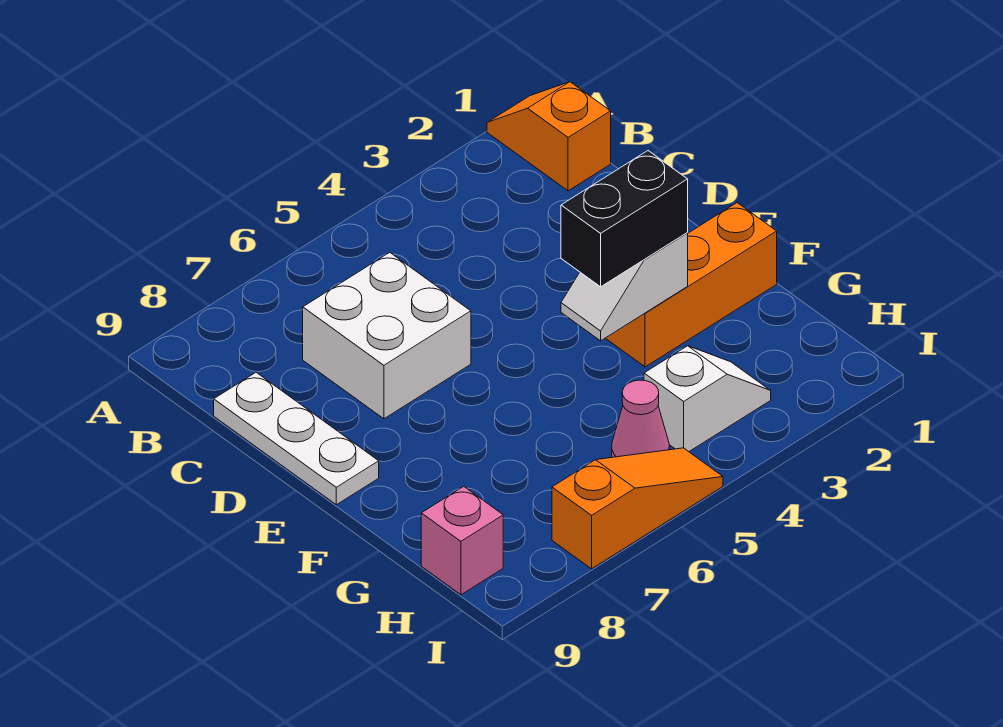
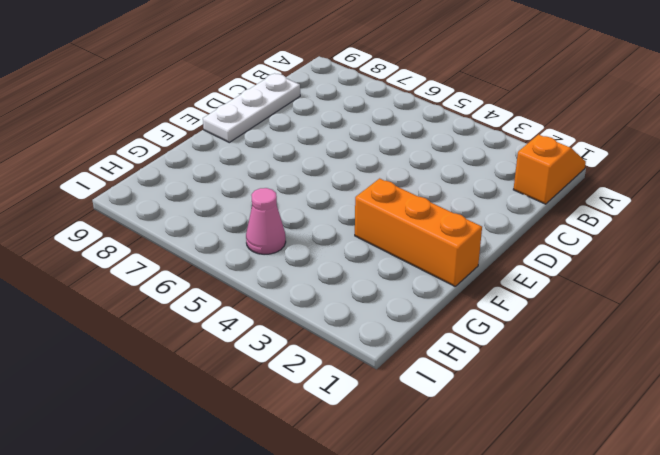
none -> white 2x2 brick [303,252,471,419]
none -> white 1x2 slope [644,346,771,452]

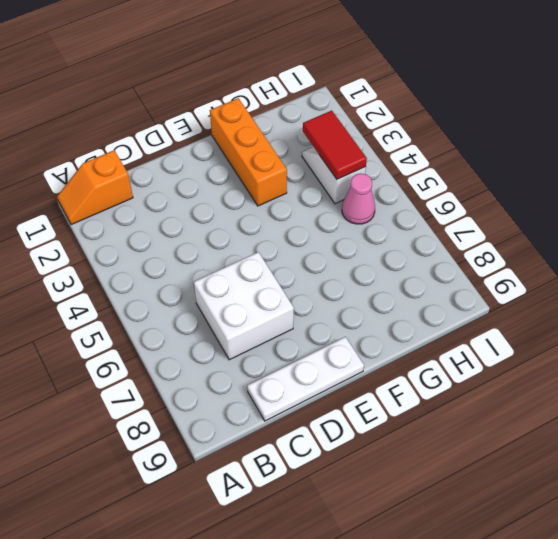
red 1x2 tile [303,111,367,179] -> none
none -> pink 1x1 brick [421,486,503,595]
none -> orange 1x3 slope [552,448,723,569]

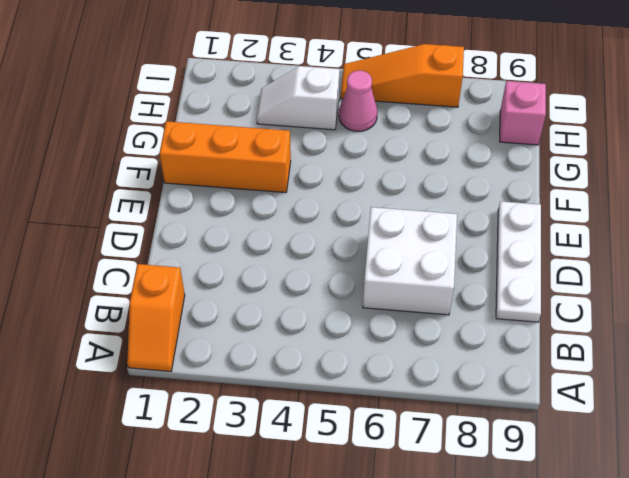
none -> white 1x2 slope [561,233,688,341]
none -> black 1x2 brick [561,151,688,287]

